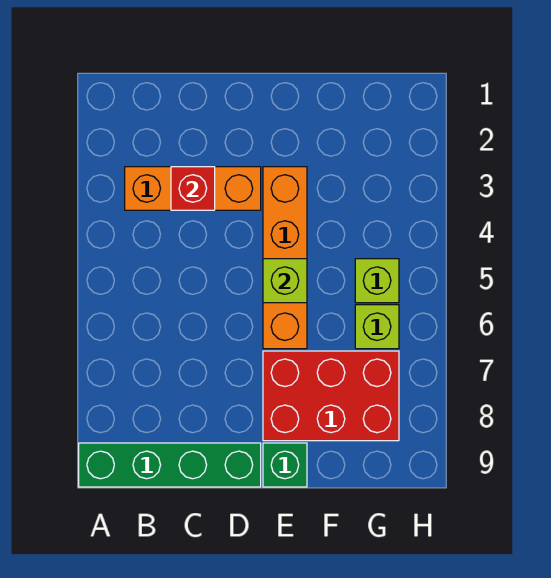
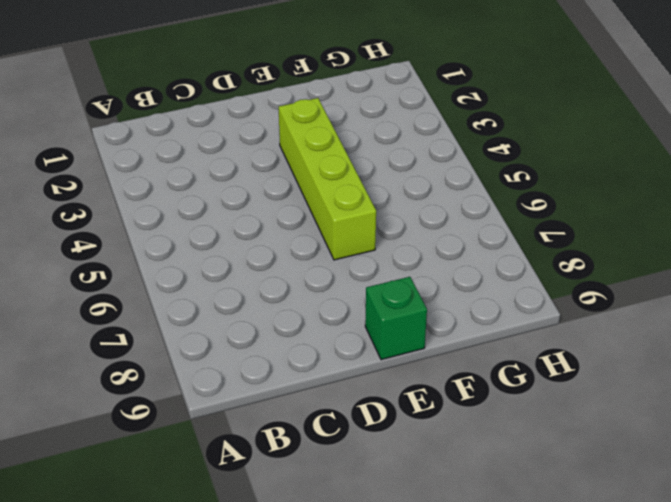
lime 1x4 brick [279,98,376,260] -> orange 1x4 brick [263,167,307,349]
none -> green 1x4 brick [79,443,261,487]
none -> orange 1x3 brick [125,167,261,210]

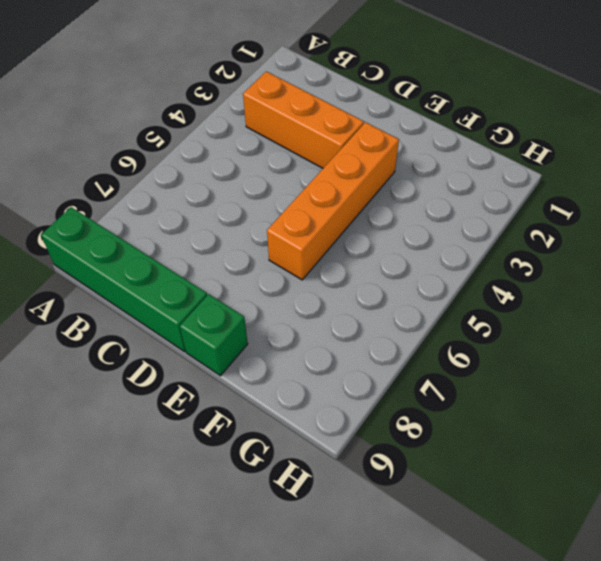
none -> red 2x3 brick [263,351,399,441]
none -> lime 1x1 brick [355,259,399,303]

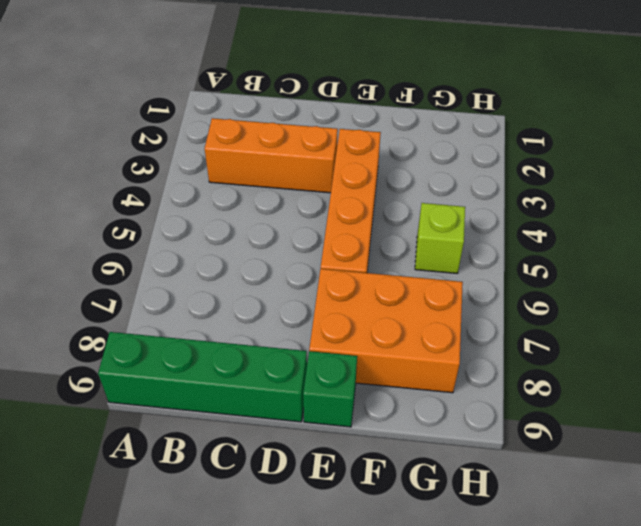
orange 2x3 brick [309,269,463,393] -> red 2x3 brick [263,351,399,441]
none -> lime 1x1 brick [355,305,399,349]
none -> red 1x1 brick [171,167,215,210]

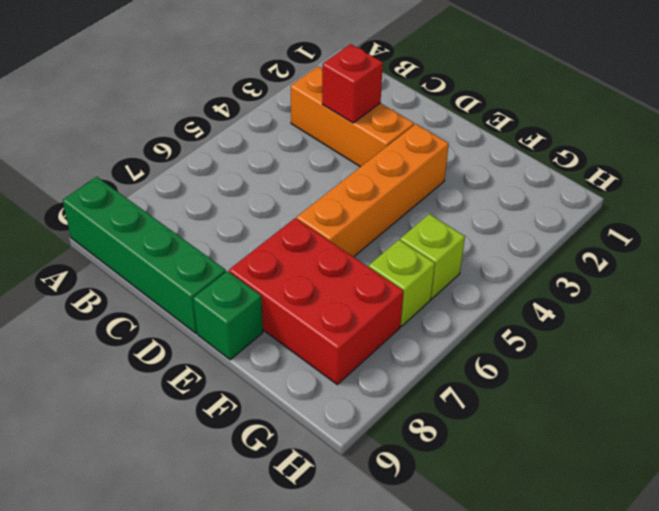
none -> lime 1x1 brick [263,259,307,303]

